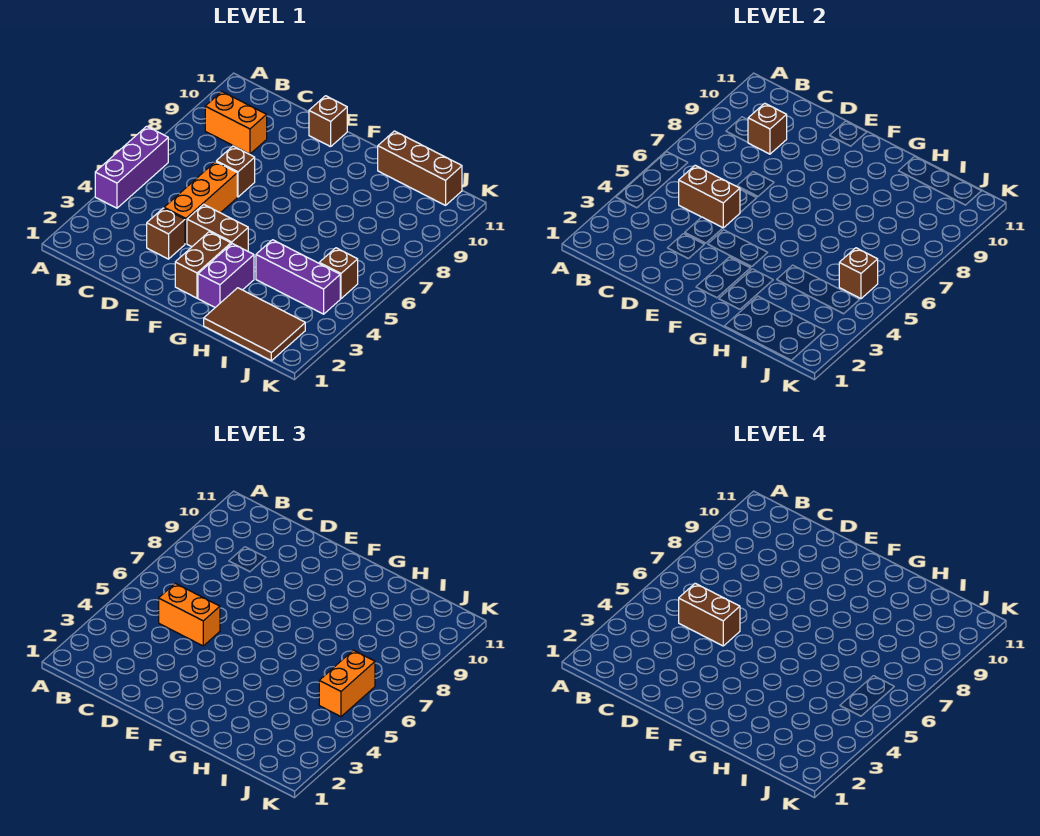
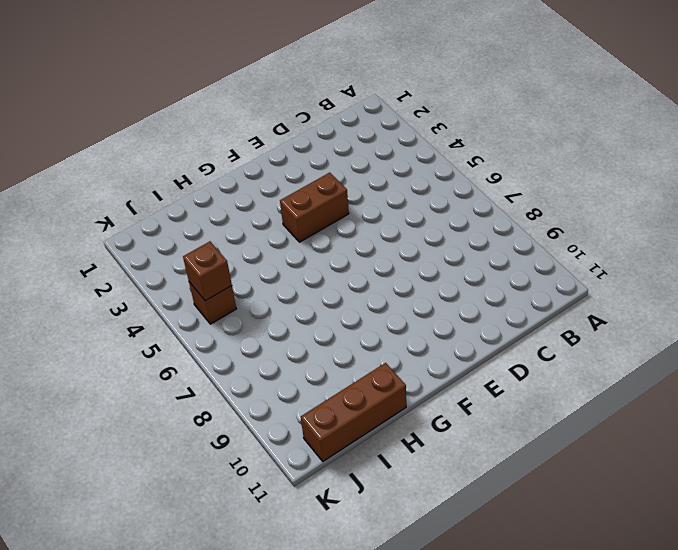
none -> purple 1x3 brick [95,126,168,208]
none -> orange 1x2 brick [205,92,267,154]
none -> brown 1x1 brick [147,208,185,259]

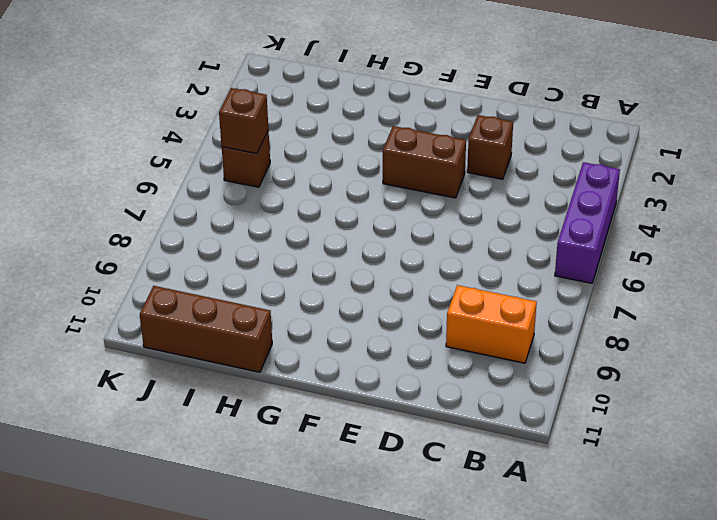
none -> orange 1x3 brick [164,162,237,244]
none -> brown 1x1 brick [216,146,255,197]
none -> brown 1x1 brick [309,96,347,147]

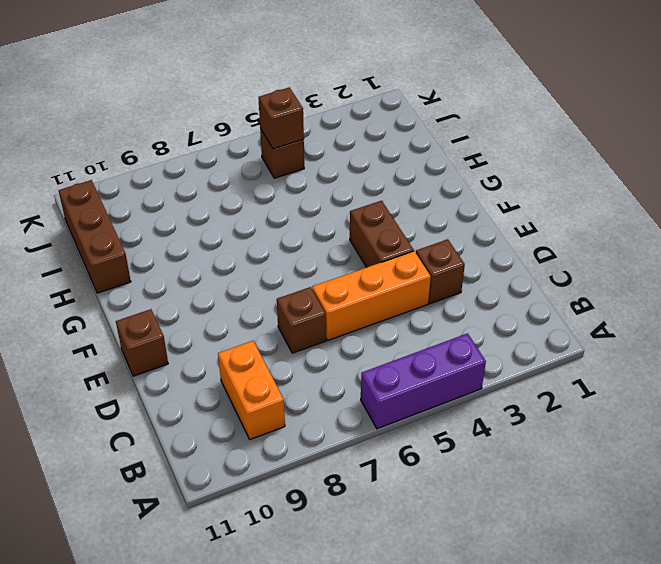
none -> brown 1x2 brick [175,232,231,298]
none -> purple 1x2 brick [198,244,254,307]
none -> brown 2x3 tile [204,288,305,361]

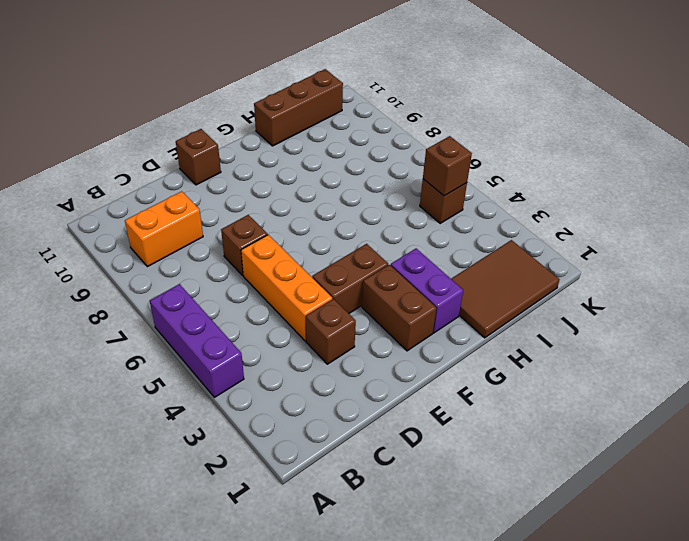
none -> purple 1x3 brick [256,240,340,314]
none -> brown 1x2 brick [679,165,740,228]
none -> brown 1x1 brick [748,103,787,154]

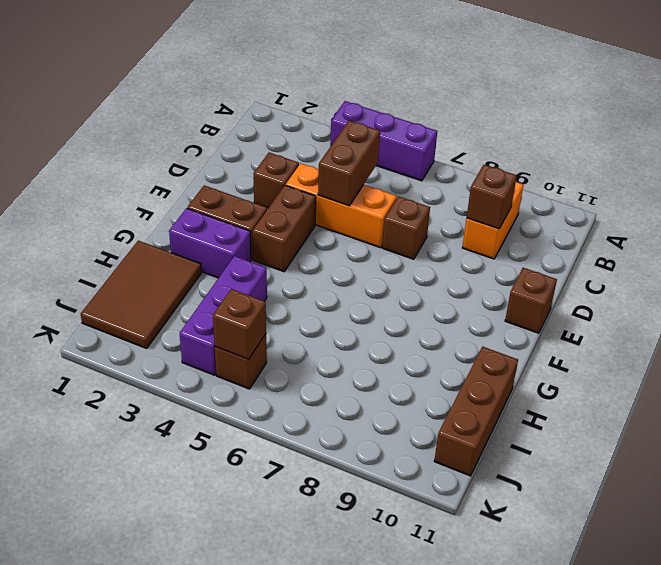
none -> orange 1x2 brick [159,583,220,646]
none -> orange 1x2 brick [319,650,375,717]
none -> brown 1x2 brick [679,583,740,646]

